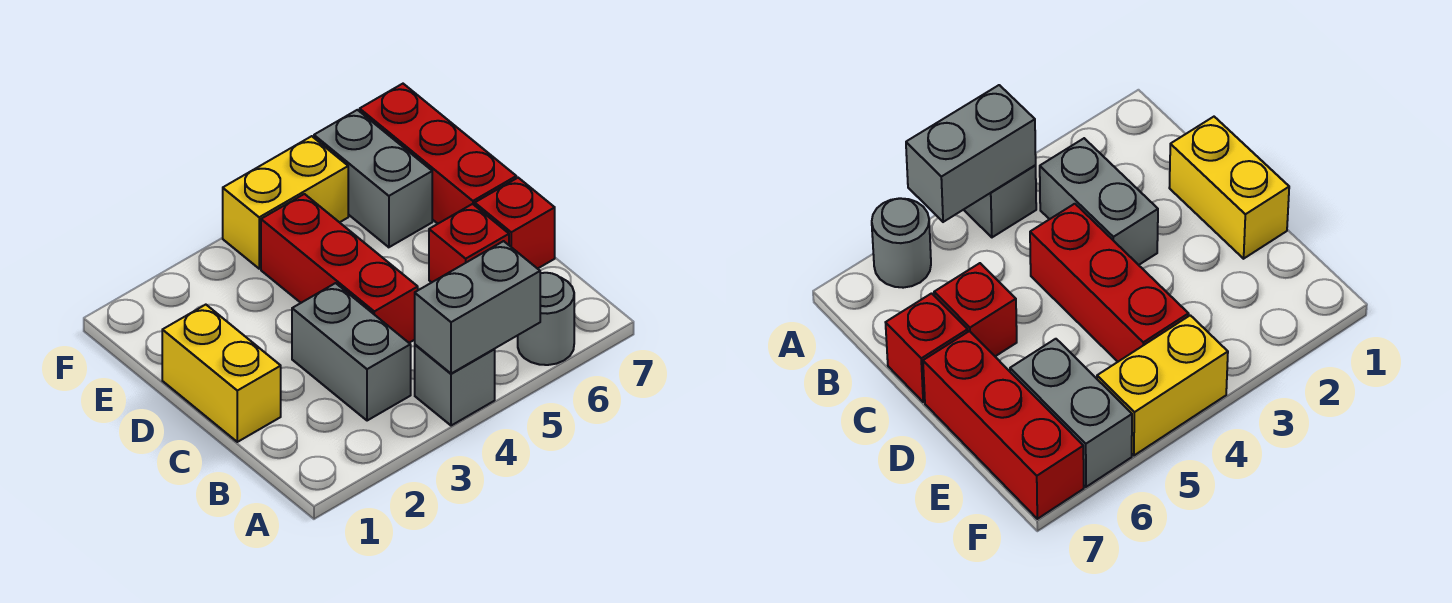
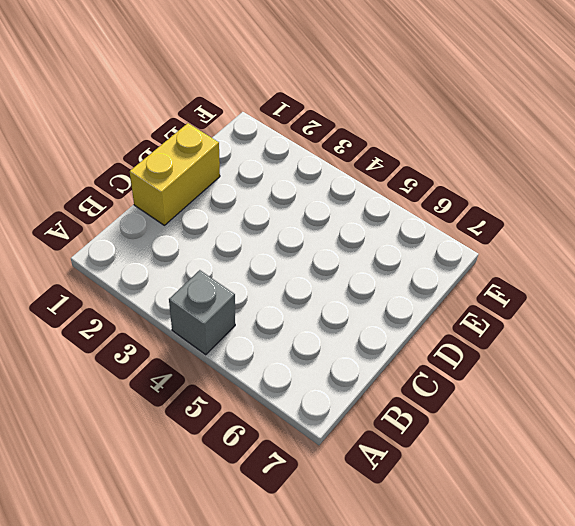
none -> grey 1x1 round brick [518,273,574,365]
none -> grey 1x2 brick [292,283,411,421]

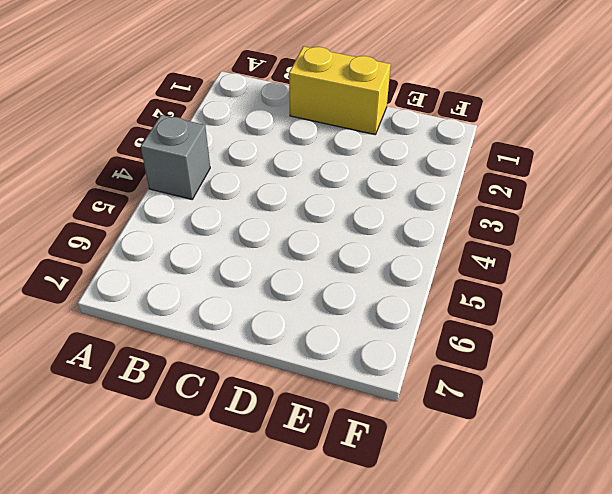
none -> grey 1x1 round brick [518,273,574,365]
none -> grey 1x2 brick [292,283,411,421]

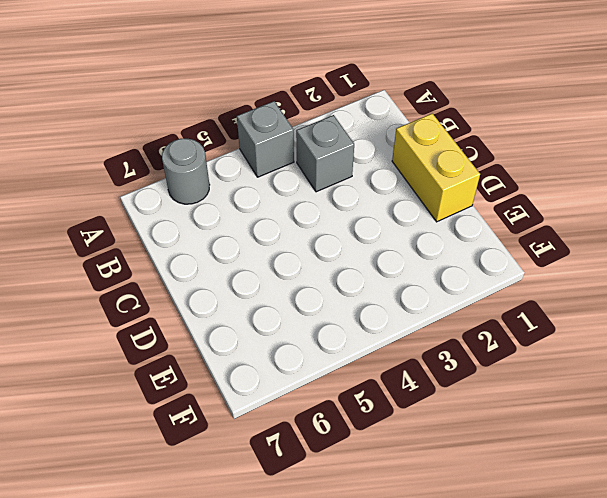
grey 1x1 brick [296,115,354,192] -> grey 1x2 brick [292,283,411,421]
none -> red 1x3 brick [261,194,418,343]
none -> red 1x1 brick [429,204,509,282]

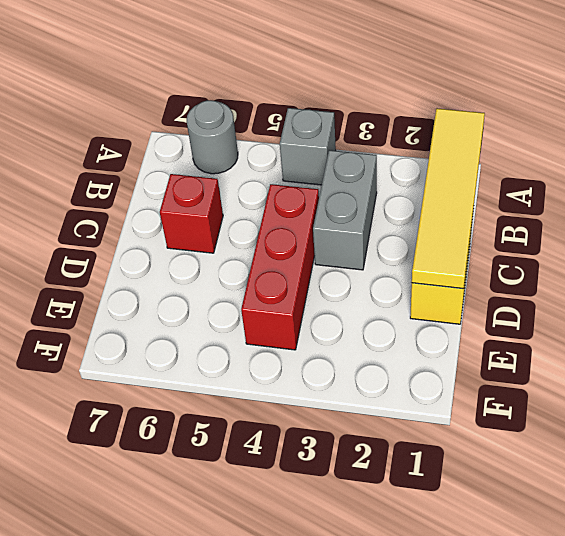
yellow 1x4 tile [412,108,485,289] -> none
none -> red 1x1 brick [475,178,555,269]
none -> red 1x3 brick [360,84,516,224]

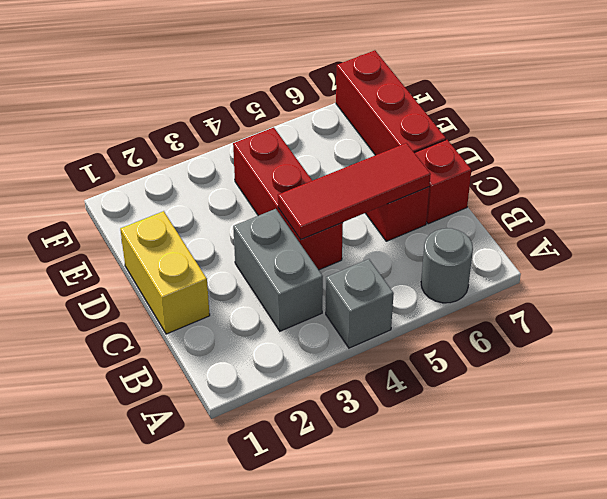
red 1x3 tile [278,143,431,240] -> none
none -> grey 1x2 brick [314,110,432,247]
none -> yellow 1x2 brick [223,136,348,269]

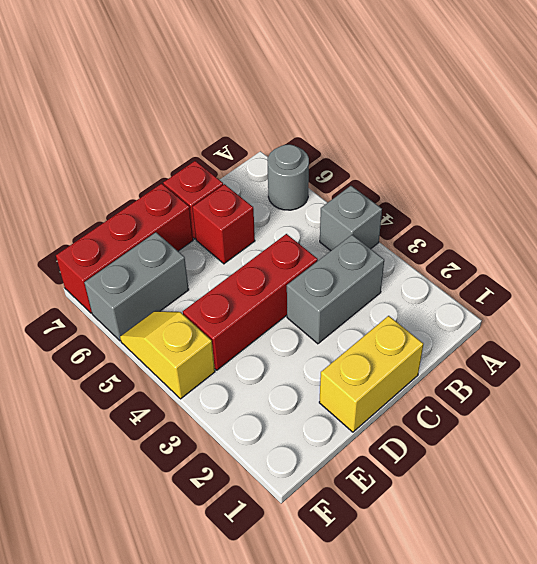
yellow 1x2 slope [120,311,215,399] -> yellow 1x2 brick [223,136,348,269]
none -> grey 1x2 brick [415,241,540,374]

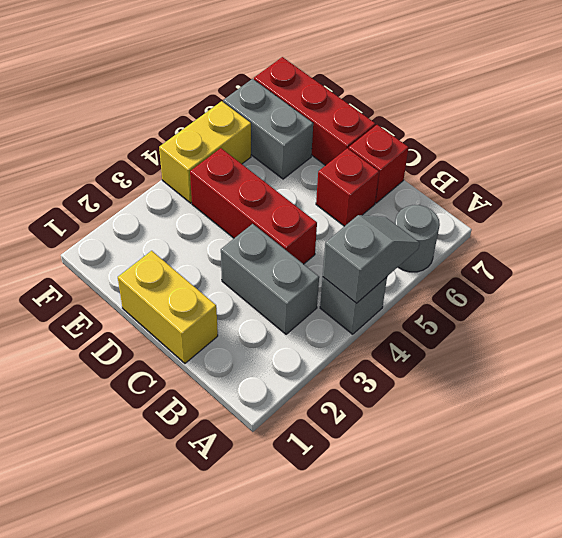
grey 1x2 slope [323,215,420,303] -> grey 1x2 brick [415,241,540,374]

